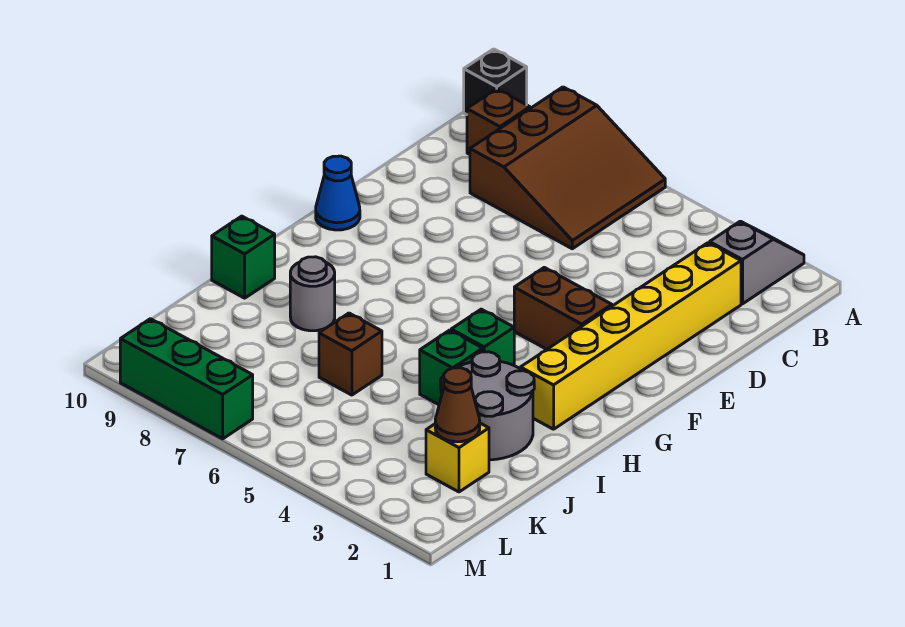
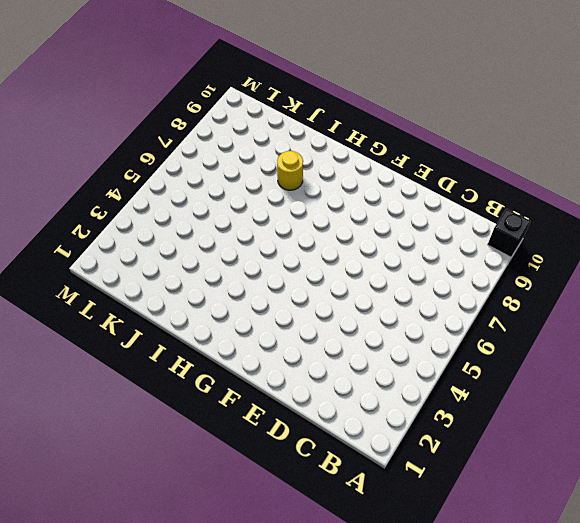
yellow 1x1 round brick [277,151,303,190] -> grey 1x1 round brick [290,257,335,331]
none -> grey 1x2 slope [710,221,804,304]
none -> brown 3x3 slope [470,87,665,249]
none -> brown 1x1 brick [467,89,530,154]

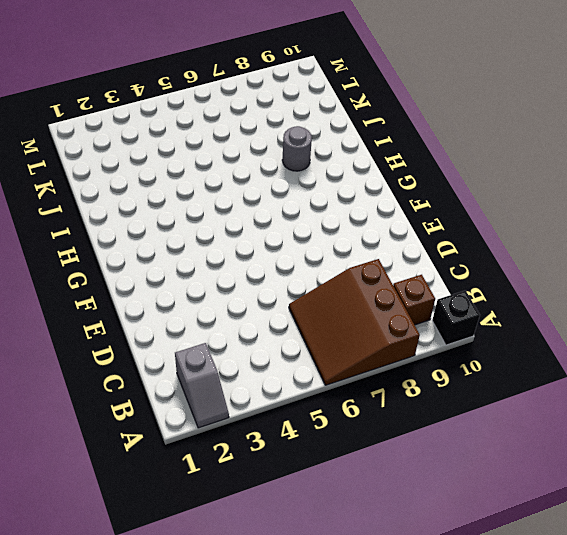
none -> yellow 1x6 brick [521,243,741,429]
none -> brown 1x2 brick [514,267,612,349]
none -> blue 1x1 cone [316,156,360,230]

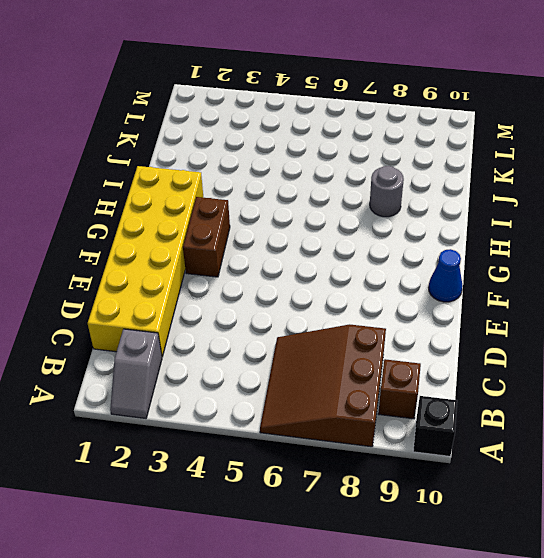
yellow 2x6 brick [88,166,204,357] -> yellow 1x6 brick [521,243,741,429]
brown 1x2 brick [183,197,230,277] -> brown 1x2 brick turned to [514,267,612,349]
none -> green 1x1 brick [451,309,514,365]
none -> grey 2x2 round brick [441,352,534,460]
none -> green 1x1 brick [420,330,483,405]

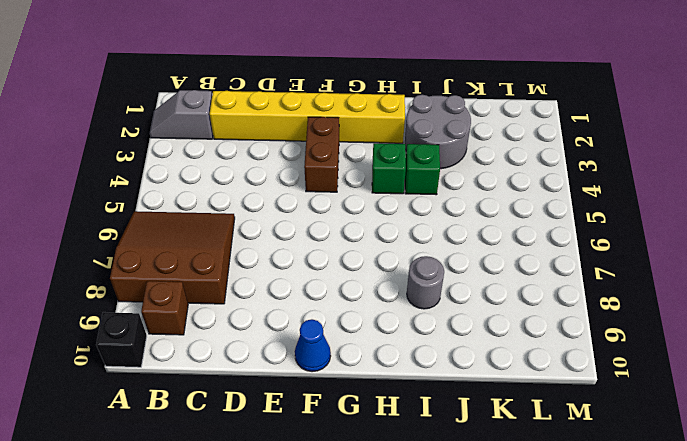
none -> green 1x1 brick [212,216,275,298]
none -> brown 1x1 brick [319,313,382,395]
none -> yellow 1x1 brick [426,423,489,492]

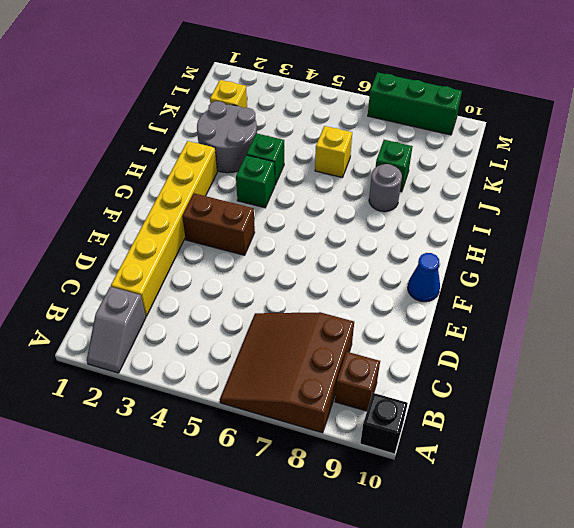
yellow 1x1 brick [315,126,352,177] -> brown 1x1 brick [319,313,382,395]
green 1x1 brick [376,140,413,192] -> green 1x1 brick moved to [212,216,275,298]
none -> brown 1x1 cone [435,368,480,442]

